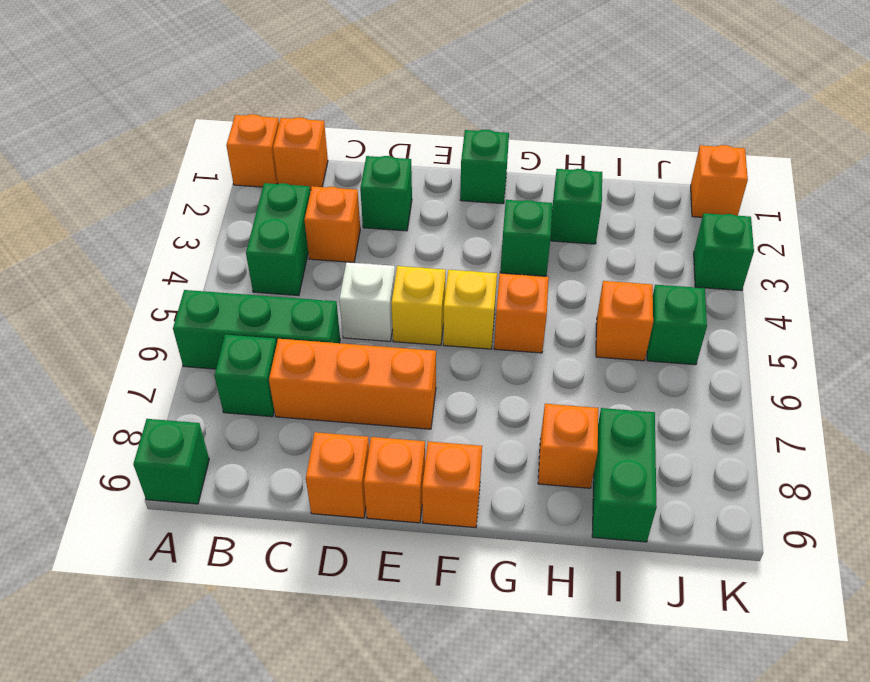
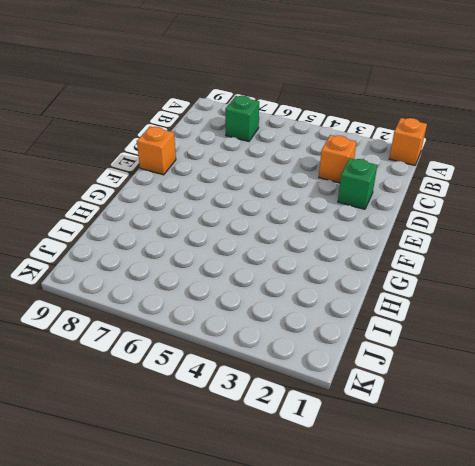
none -> green 1x3 brick [173,290,340,369]
none -> green 1x1 brick [133,419,209,504]
none -> orange 1x1 brick [273,117,328,190]

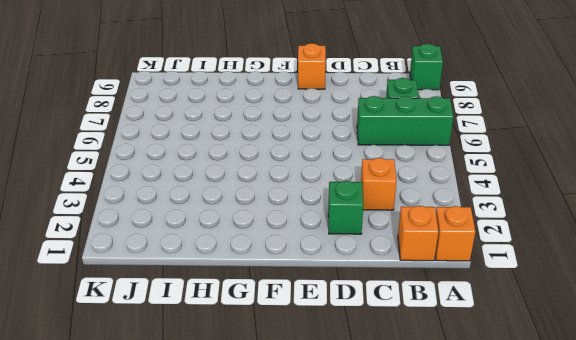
none -> green 1x2 brick [246,183,310,296]
none -> orange 1x3 brick [269,339,436,429]
none -> white 1x1 brick [339,262,395,341]

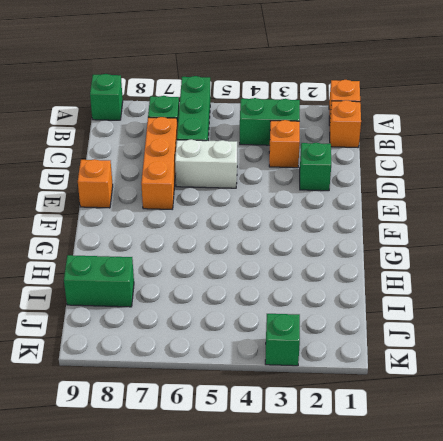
white 1x2 brick [175,139,237,188] -> white 1x1 brick [339,262,395,341]
none -> orange 1x1 brick [306,432,369,518]
none -> yellow 1x1 brick [391,266,446,345]
none -> green 1x1 brick [460,130,509,204]

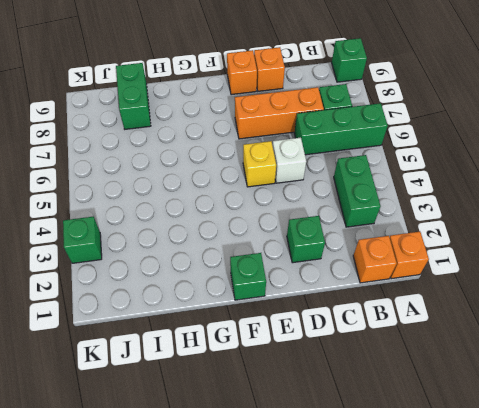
none -> orange 1x1 brick [304,186,360,263]
none -> yellow 1x1 brick [443,270,497,349]
none -> orange 1x1 brick [422,441,482,528]

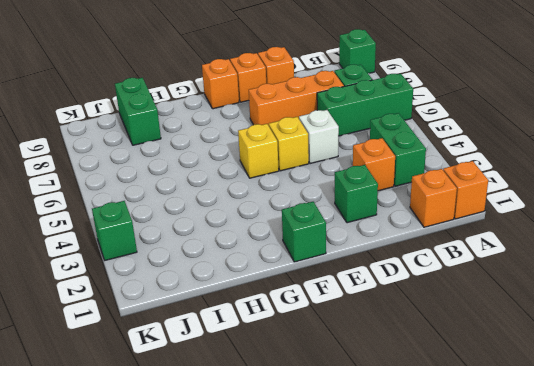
none -> green 1x1 brick [500,200,552,276]
none -> orange 1x1 brick [494,273,549,353]
none -> green 1x1 brick [551,169,602,244]

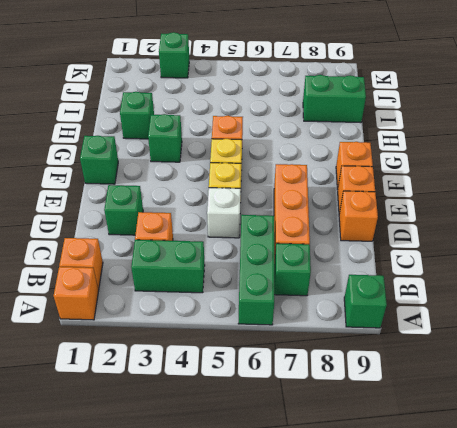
none -> orange 1x1 brick [538,404,598,488]
none -> orange 1x1 brick [596,281,653,361]
none -> green 1x1 brick [647,285,707,365]

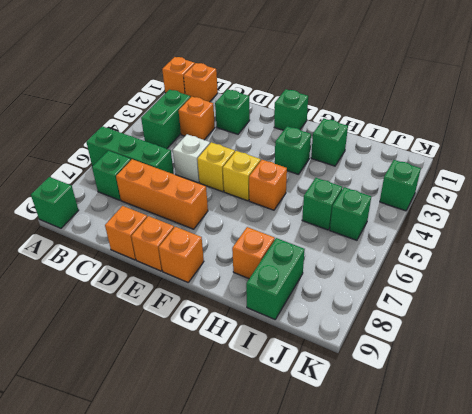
green 1x1 brick [302,178,342,230] -> orange 1x1 brick [596,281,653,361]
none -> orange 1x1 brick [691,145,748,217]

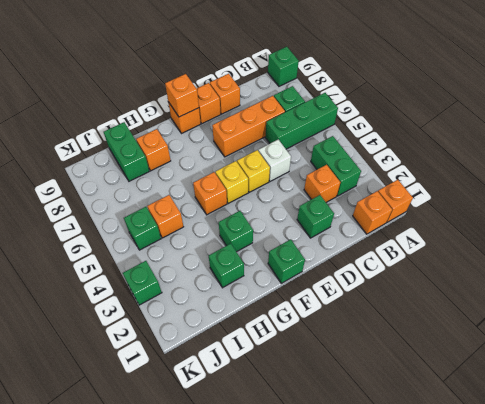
orange 1x1 brick [165,74,199,117] -> orange 1x1 brick moved to [691,145,748,217]

